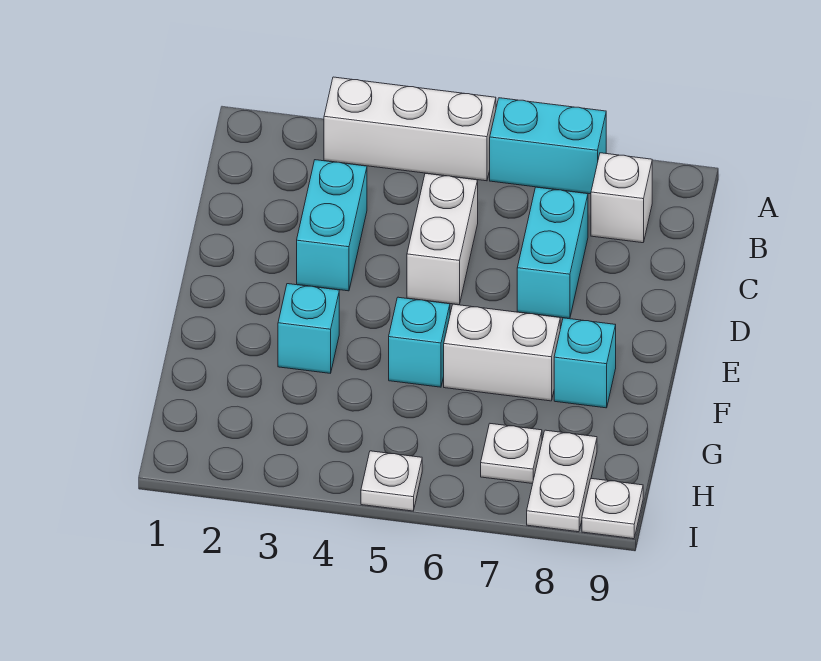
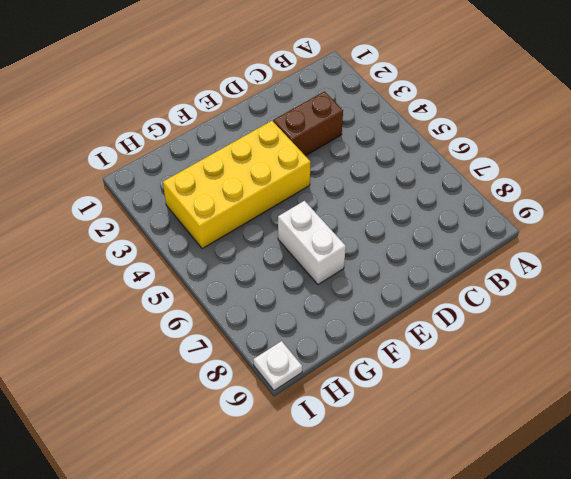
brown 1x2 brick [273,91,343,156] -> cyan 1x2 brick [297,160,367,291]
yellow 2x4 brick [163,121,310,249] -> cyan 1x1 brick [278,284,339,373]
none -> white 1x3 brick [324,77,496,181]
none -> cyan 1x2 brick [490,98,606,194]
none -> white 1x1 brick [591,153,652,243]

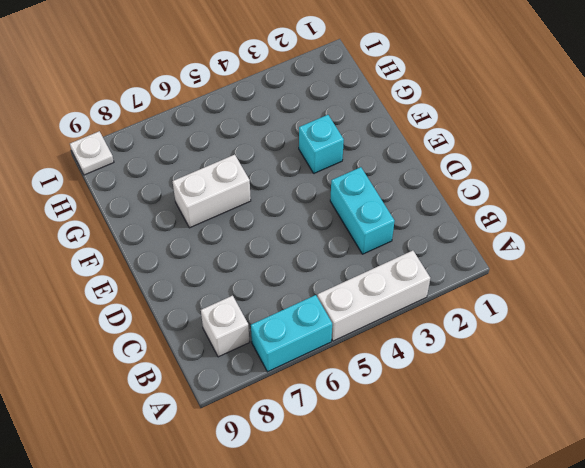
none -> white 1x2 brick [407,173,478,305]
none -> cyan 1x2 brick [517,187,588,318]
none -> cyan 1x1 brick [389,297,450,387]

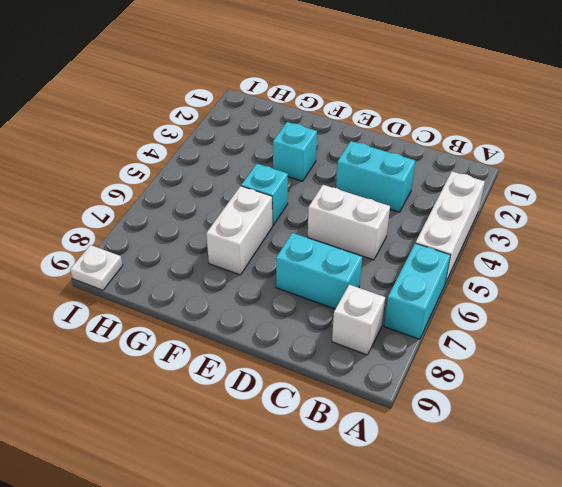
none -> cyan 1x1 brick [554,318,616,408]
none -> white 1x1 plate [481,424,542,484]
none -> white 1x2 plate [527,430,597,532]

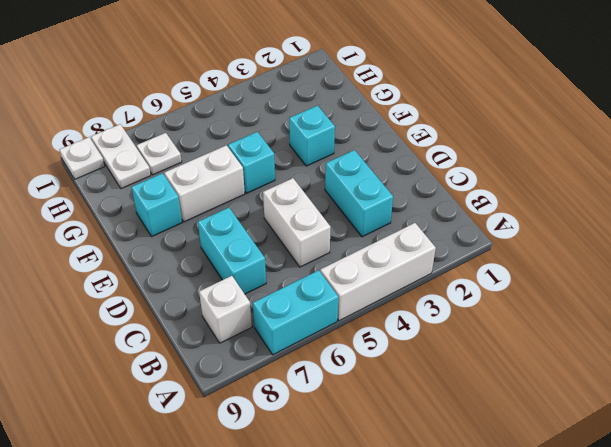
none -> white 1x1 plate [361,451,422,511]

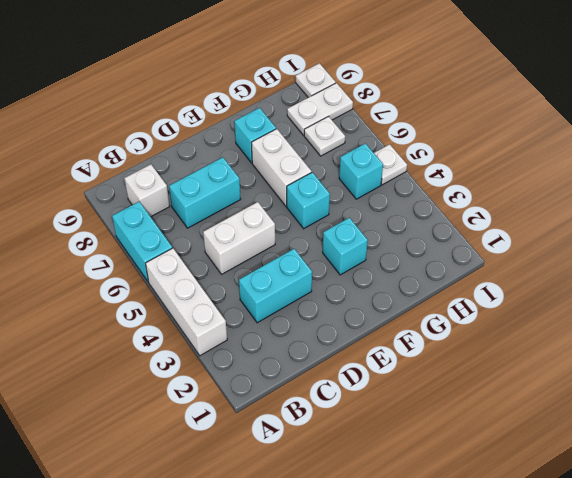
cyan 1x1 brick [339,143,383,199] -> none

